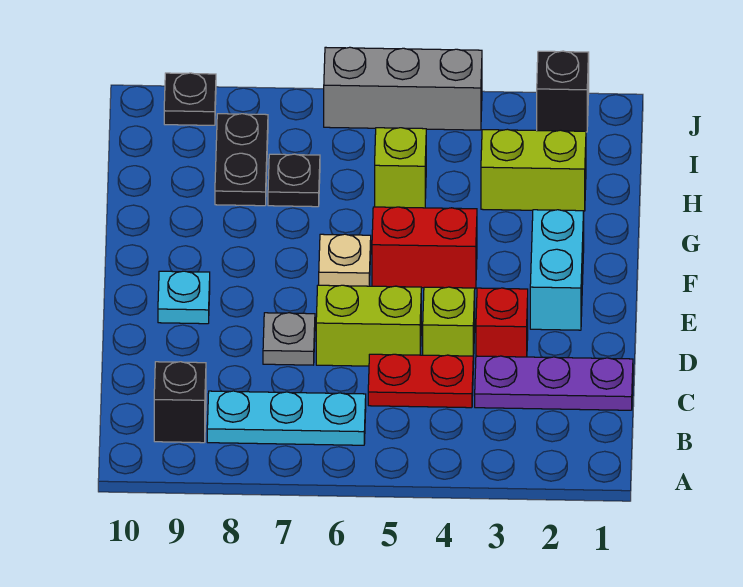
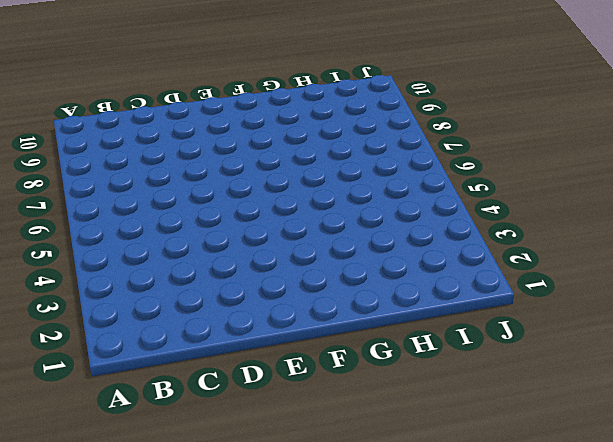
none -> cyan 1x3 plate [207,391,366,445]
none -> black 1x1 brick [154,362,206,443]
none -> purple 1x3 plate [475,356,633,410]

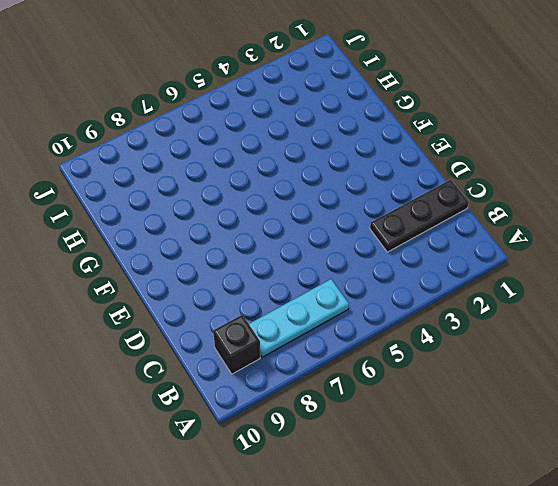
black 1x3 plate [370,179,469,252] -> purple 1x3 plate [475,356,633,410]
none -> red 1x2 plate [368,354,473,408]
none -> red 1x1 brick [476,288,528,357]
none -> lime 1x1 brick [423,287,475,364]

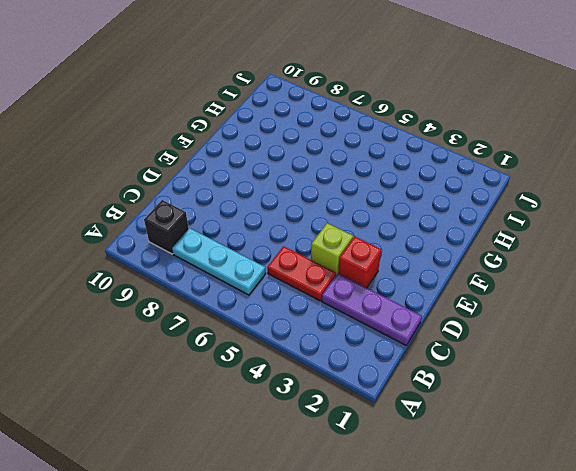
none -> lime 1x2 brick [316,285,421,366]
none -> grey 1x1 plate [263,313,315,365]
none -> cyan 1x2 brick [530,210,584,330]

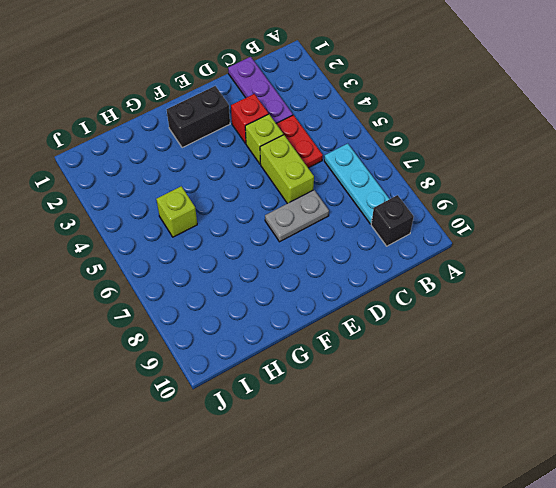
grey 1x2 plate [265,190,329,242] -> grey 1x1 plate [263,313,315,365]
black 1x2 brick [167,86,230,148] -> cyan 1x2 brick [530,210,584,330]
none -> cyan 1x1 plate [158,271,210,324]
none -> red 1x2 brick [372,207,477,289]
none -> tan 1x1 plate [319,234,371,286]

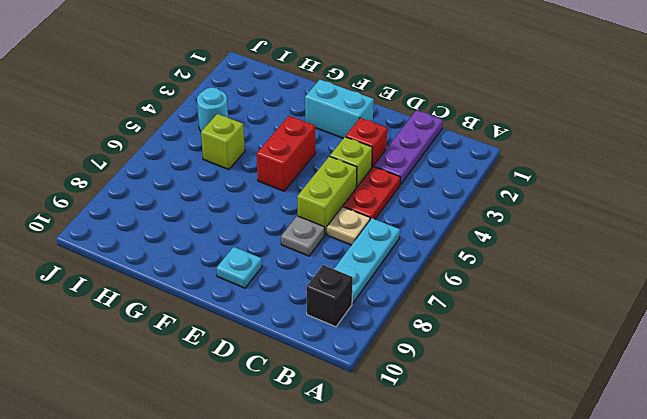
tan 1x1 plate [327,207,370,245] -> tan 1x1 plate moved to [319,234,371,286]
cyan 1x1 round brick [197,87,228,131] -> none
none -> lime 1x2 brick [481,129,586,211]
none -> black 1x1 plate [268,154,320,207]
none -> black 1x2 plate [215,114,268,206]

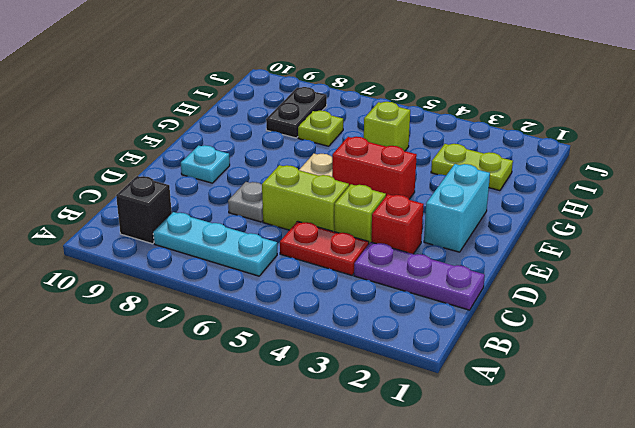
lime 1x2 plate [431,144,513,191] -> lime 1x2 brick [481,129,586,211]
lime 1x1 plate [298,111,343,146] -> black 1x1 plate [268,154,320,207]
none -> black 1x1 brick [537,51,589,132]
none -> grey 1x3 brick [324,47,482,130]
none -> black 1x1 plate [164,73,216,125]

